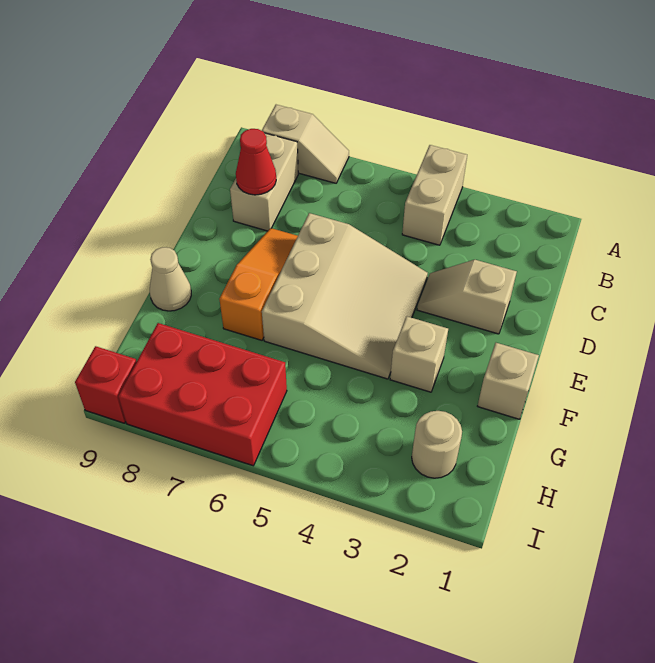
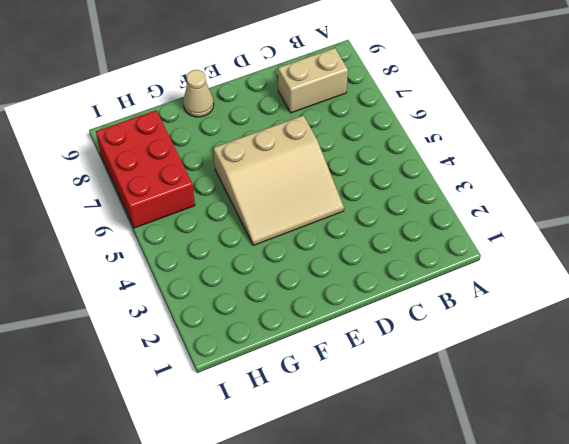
none -> tan 1x2 brick [402,145,467,245]
none -> tan 1x2 slope [262,105,349,183]
none -> tan 1x2 slope [417,260,517,334]

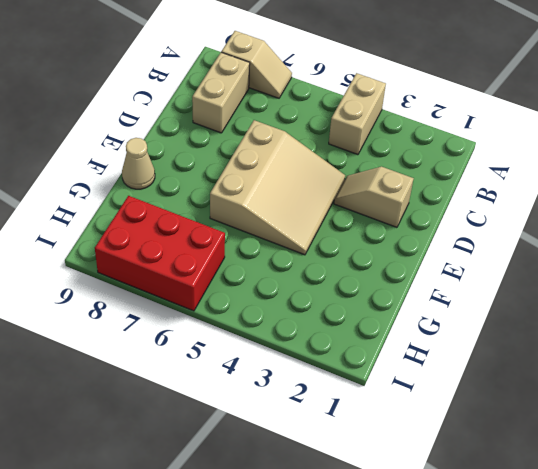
none -> orange 1x3 slope [219,228,298,340]
none -> tan 1x1 brick [478,343,539,419]
none -> tan 1x1 brick [390,316,448,392]

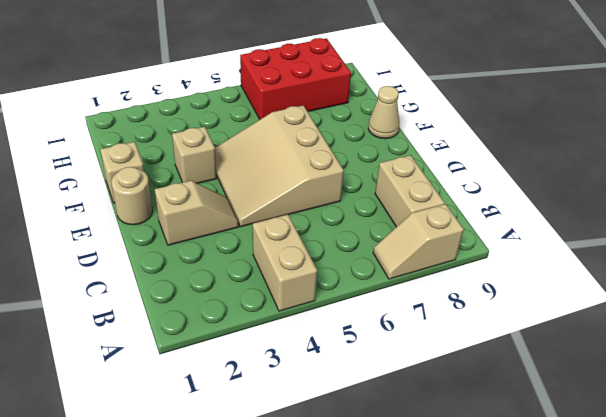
tan 1x1 round brick [112,167,153,225] -> tan 1x1 round brick moved to [412,411,462,478]
none -> orange 1x3 slope [219,228,298,340]
none -> red 1x1 brick [75,346,137,423]
none -> red 1x1 cone [236,129,276,195]

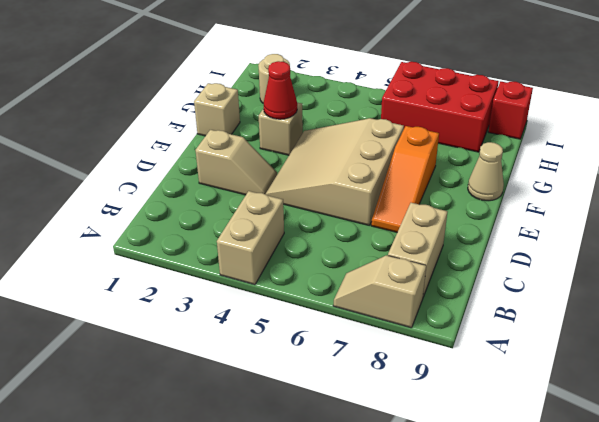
red 1x1 cone [263,61,297,119] -> red 1x1 cone moved to [236,129,276,195]

